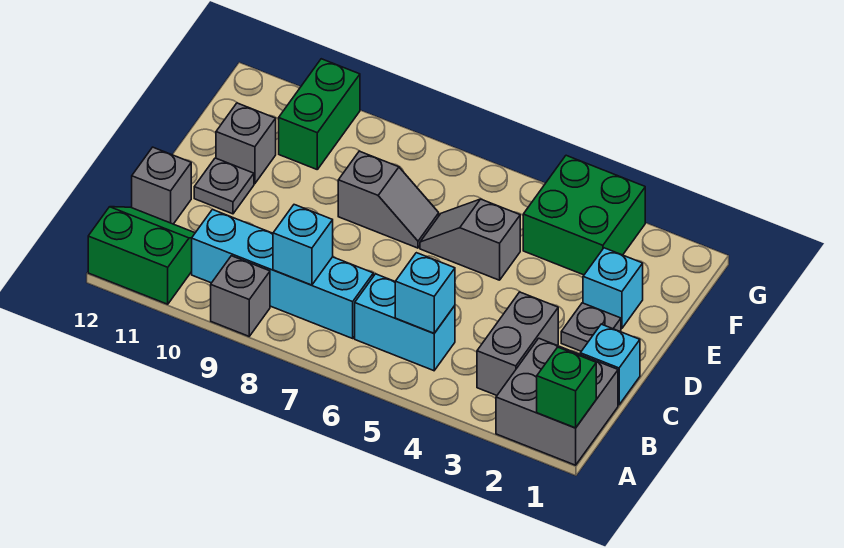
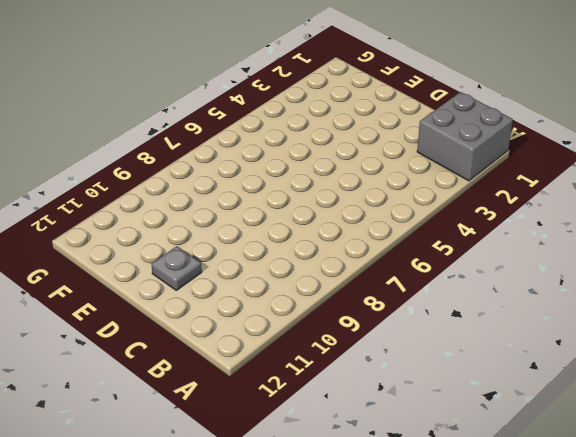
none -> grey 1x1 brick [211,256,270,336]
none -> green 2x2 slope [88,207,195,304]
none -> grey 1x2 brick [477,292,558,395]

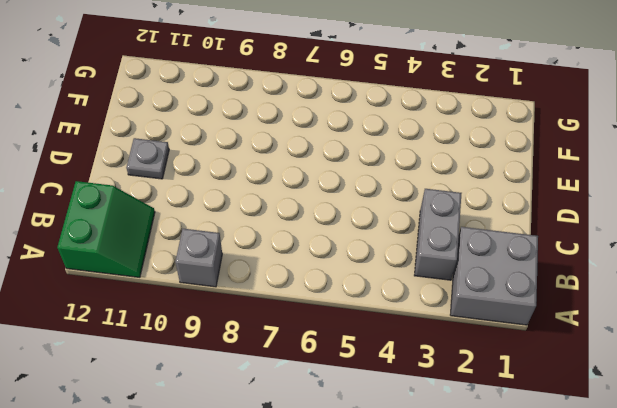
green 2x2 slope [57,181,155,277] -> green 2x2 slope turned to [88,207,195,304]
none -> cyan 1x2 brick [355,274,455,371]
none -> cyan 1x4 brick [192,210,373,338]
none -> cyan 1x1 brick [580,324,640,405]

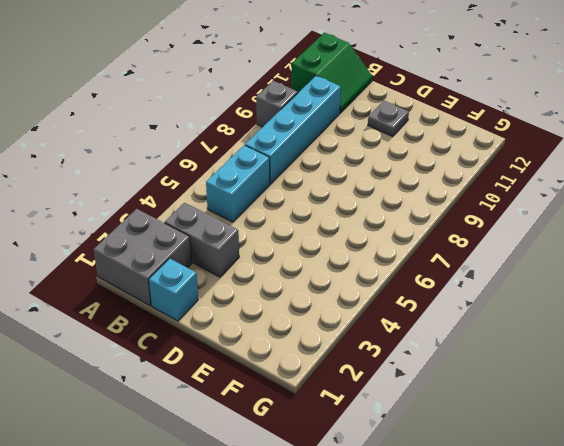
none -> grey 1x1 brick [132,147,191,224]
none -> grey 1x1 plate [561,303,621,351]
none -> cyan 1x1 brick [583,248,643,329]

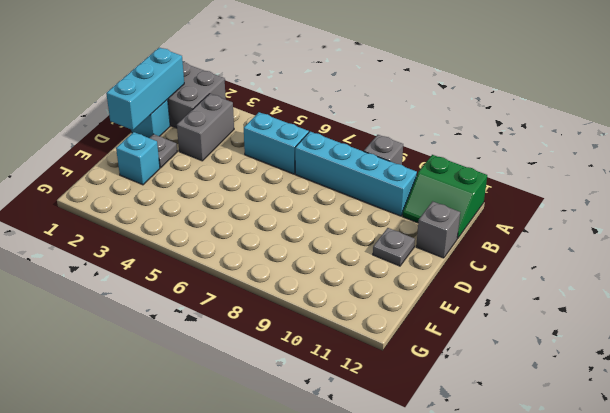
cyan 1x3 brick [106,48,184,130] -> none
none -> grey 1x2 slope [420,199,520,280]
none -> grey 1x2 slope [338,151,439,248]
none -> grey 1x1 brick [216,103,276,184]

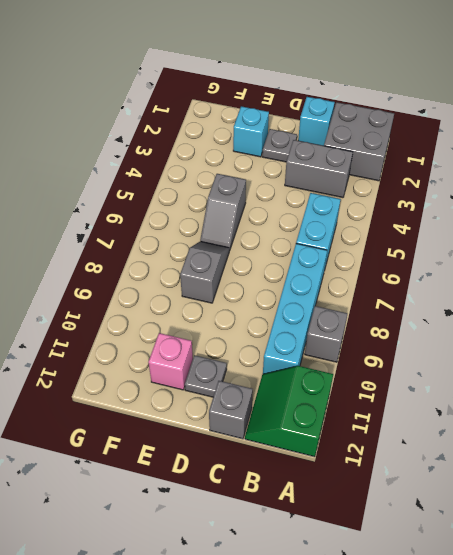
pink 1x1 brick [148,333,193,390] -> grey 1x1 brick [216,103,276,184]
none -> green 2x2 brick [523,155,645,275]
none -> green 1x2 brick [279,59,360,169]
none -> green 1x1 brick [537,347,596,428]

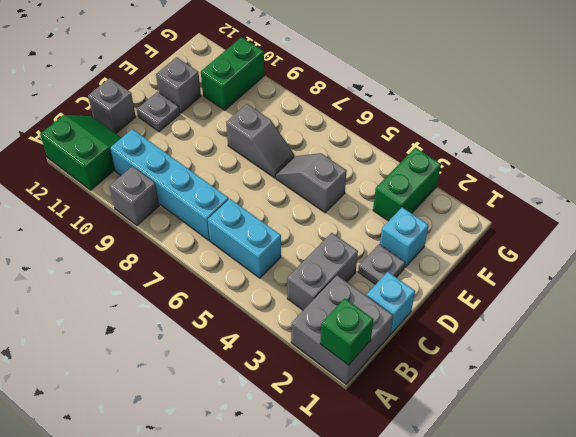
green 1x2 brick [373,148,441,221] -> green 2x2 brick [523,155,645,275]
none -> cyan 1x1 brick [395,253,455,333]
none -> cyan 1x1 brick [273,205,333,285]

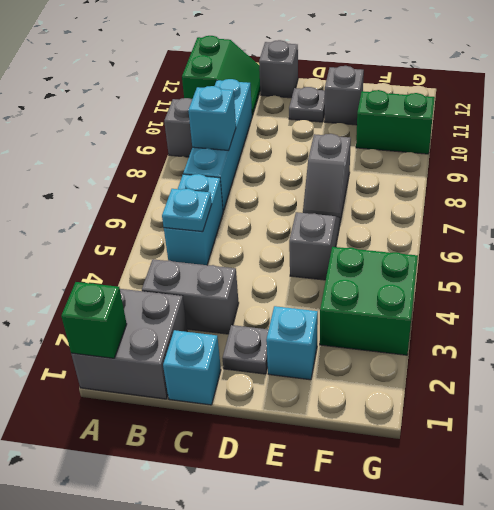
cyan 1x1 plate [162,189,212,232] -> cyan 1x1 brick [395,253,455,333]

